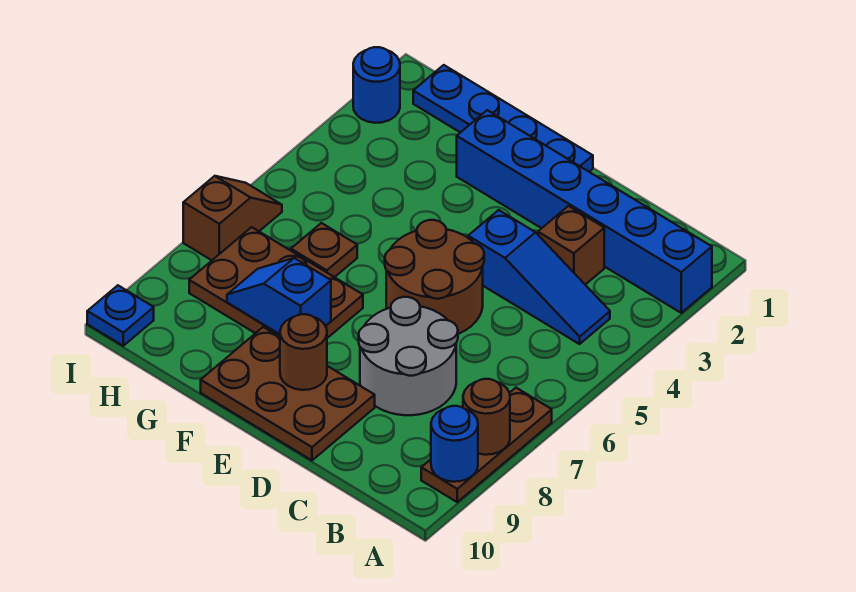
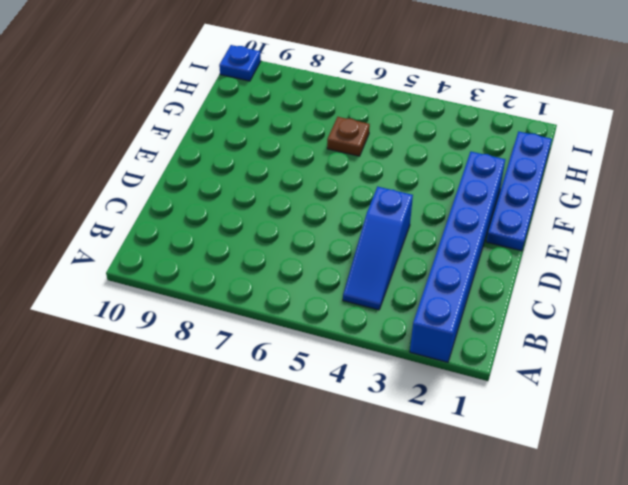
none -> brown 1x3 plate [421,388,552,502]
none -> brown 1x1 brick [538,206,604,285]
none -> grey 2x2 round brick [359,297,458,415]

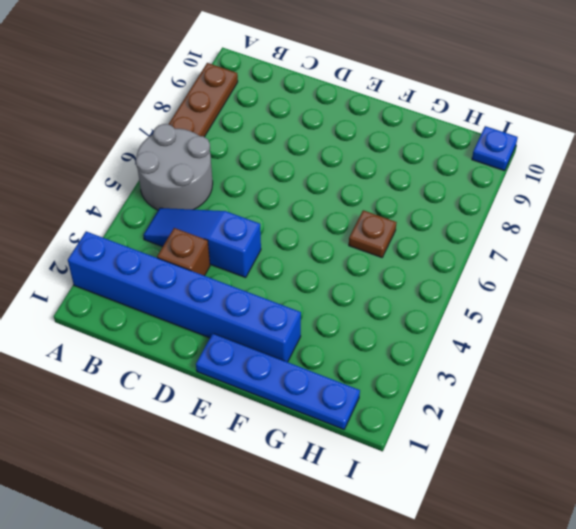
grey 2x2 round brick [136,124,213,210] -> grey 2x2 round brick moved to [359,297,458,415]
none -> brown 2x2 round brick [385,220,484,334]
none -> brown 2x3 plate [201,327,375,460]
none -> brown 2x3 plate [189,227,363,338]

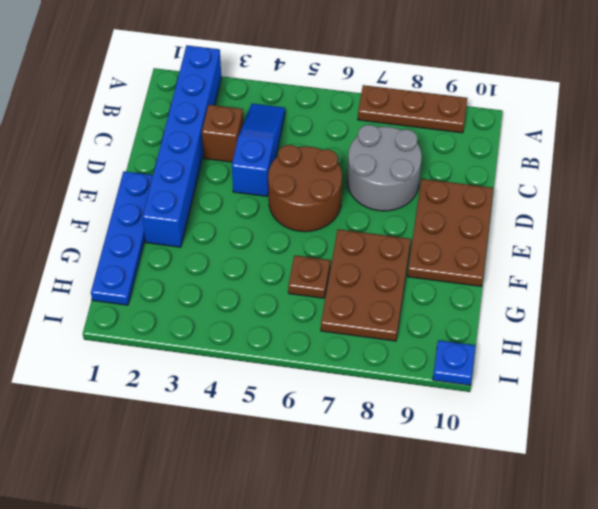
none -> blue 1x1 round brick [353,47,400,123]
none -> brown 1x2 slope [183,176,282,260]
none -> brown 1x1 round brick [463,379,510,455]

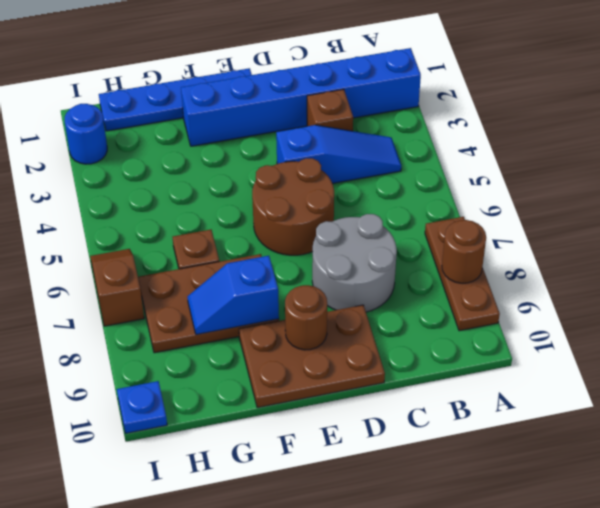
none -> blue 1x1 round brick [431,406,478,482]

